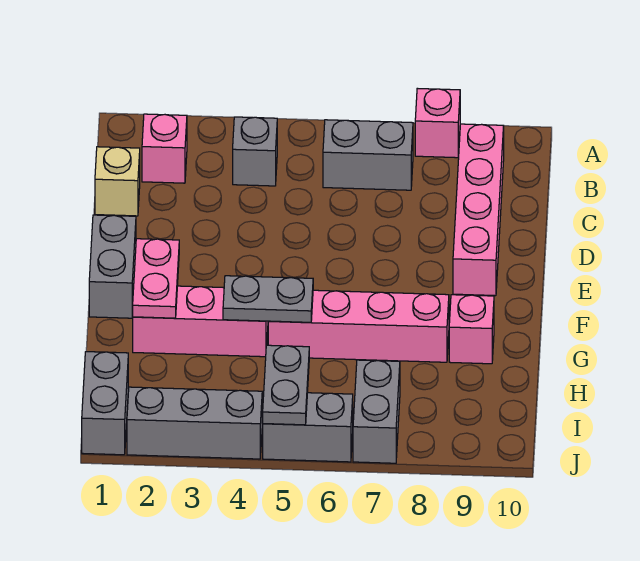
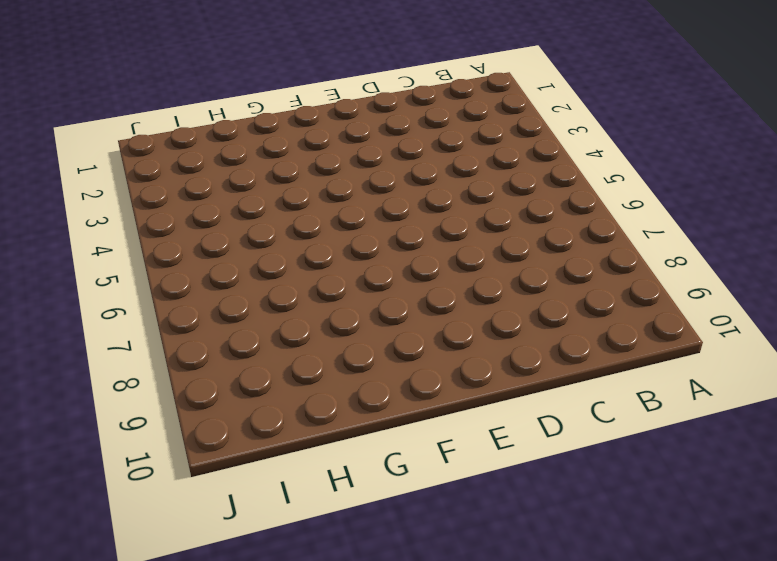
none -> pink 1x1 brick [415,88,460,158]
none -> pink 1x1 brick [142,114,187,183]
none -> grey 1x1 brick [233,117,277,186]

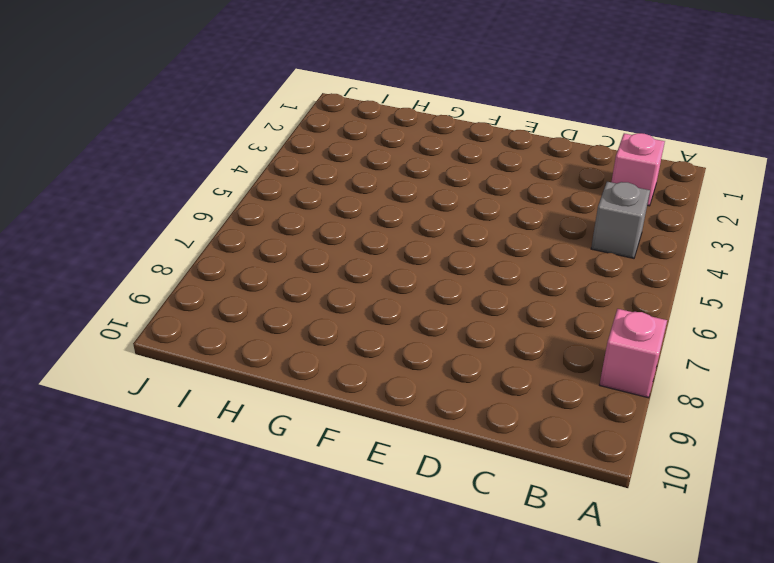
none -> grey 1x2 brick [323,120,413,190]
none -> pink 1x4 brick [453,124,504,296]
none -> tan 1x1 brick [95,147,140,216]

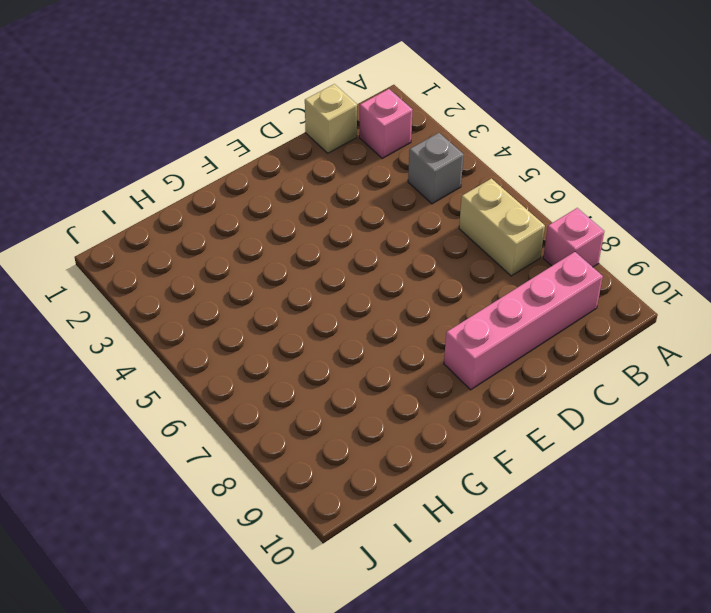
tan 1x2 brick [459,179,545,276] -> grey 1x2 brick [323,120,413,190]
none -> grey 1x2 brick [89,215,136,318]
none -> pink 1x3 brick [133,286,268,357]
none -> pink 1x4 brick [268,290,449,362]

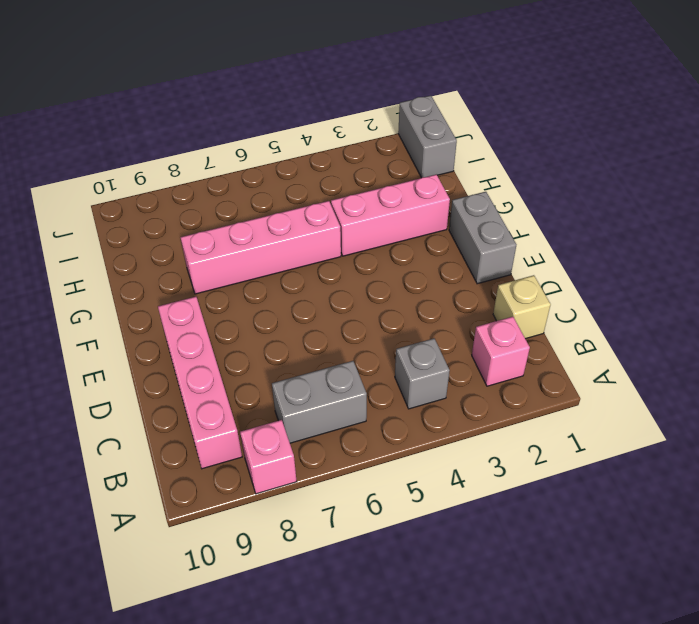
none -> pink 1x1 brick [449,295,494,364]
none -> grey 1x2 brick [353,360,400,463]
none -> grey 1x3 brick [127,387,262,459]

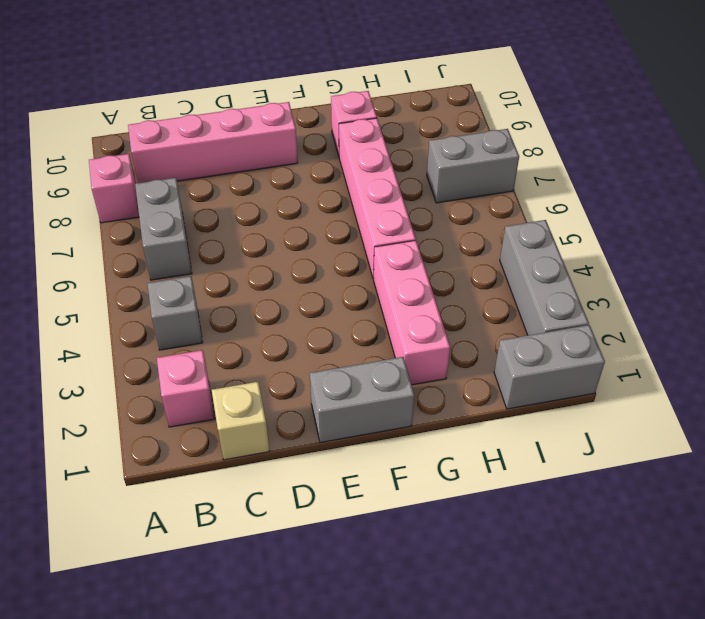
none -> grey 1x2 brick [263,393,353,462]
none -> pink 1x2 plate [132,239,179,318]
none -> grey 1x2 plate [223,276,313,322]

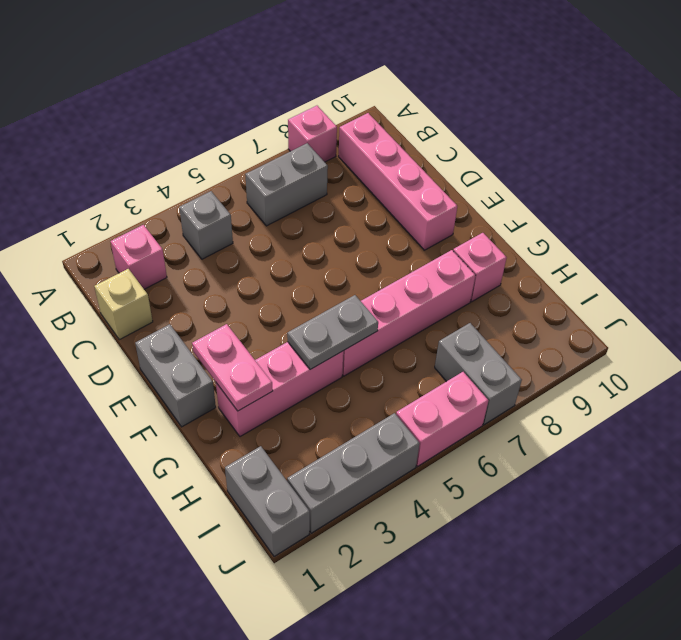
pink 1x2 brick [396,372,488,466] -> grey 1x2 brick [263,393,353,462]
none -> grey 1x2 plate [263,345,309,425]

